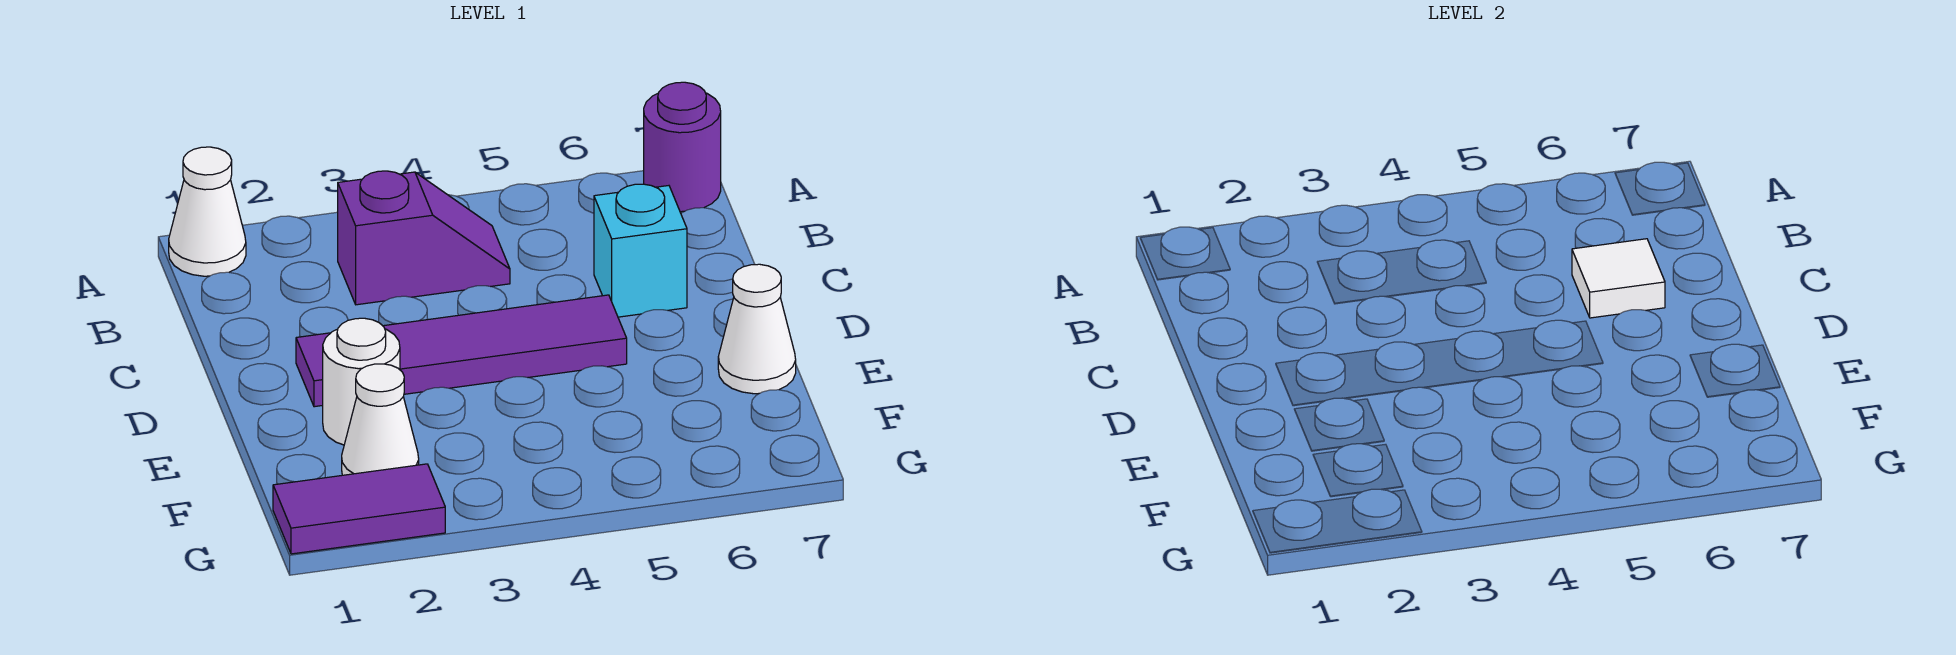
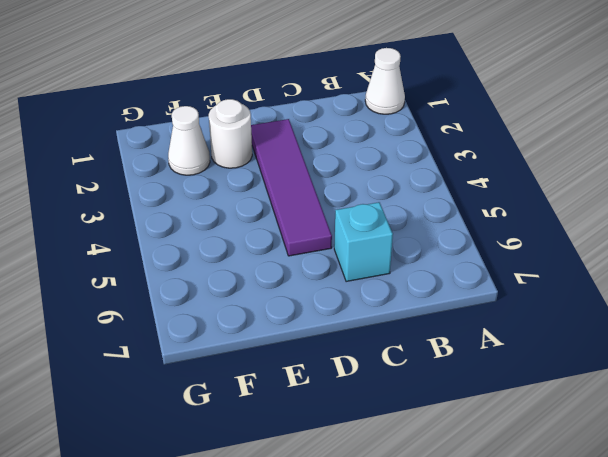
none -> purple 1x1 round brick [644,82,721,212]
none -> purple 1x2 slope [338,171,510,305]

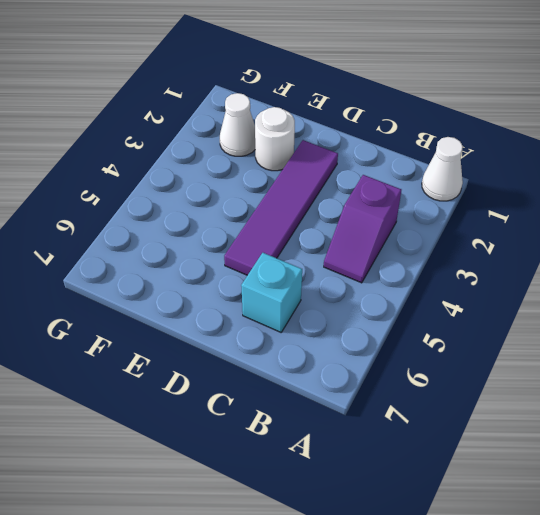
none -> purple 1x1 round brick [644,82,721,212]
none -> white 1x1 cone [718,264,796,394]

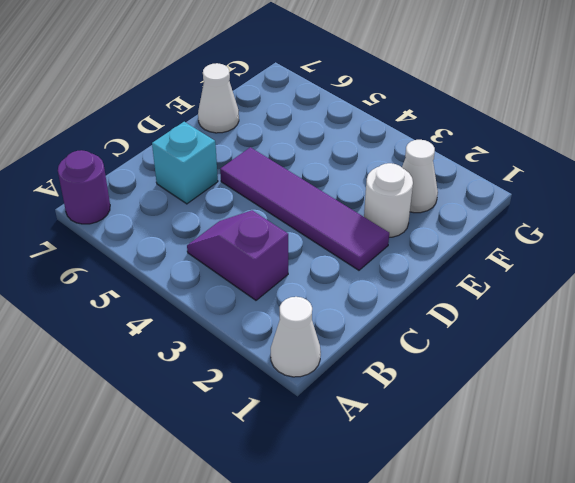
none -> purple 1x2 tile [273,464,445,554]
none -> white 1x1 tile [1572,239,1665,318]

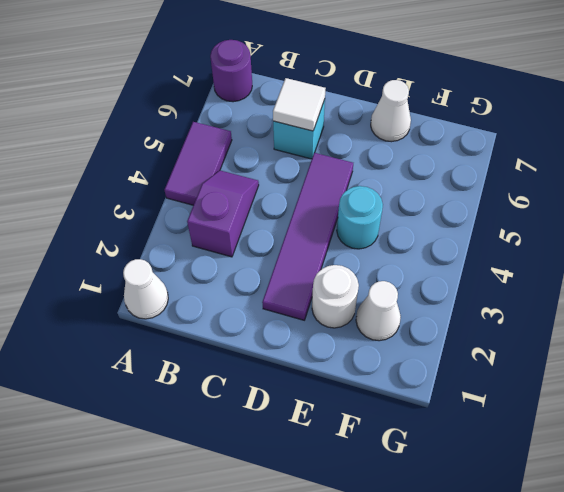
purple 1x2 tile [164,122,232,205] -> purple 1x2 tile moved to [273,464,445,554]
cyan 1x1 round brick [337,186,383,249] -> none

